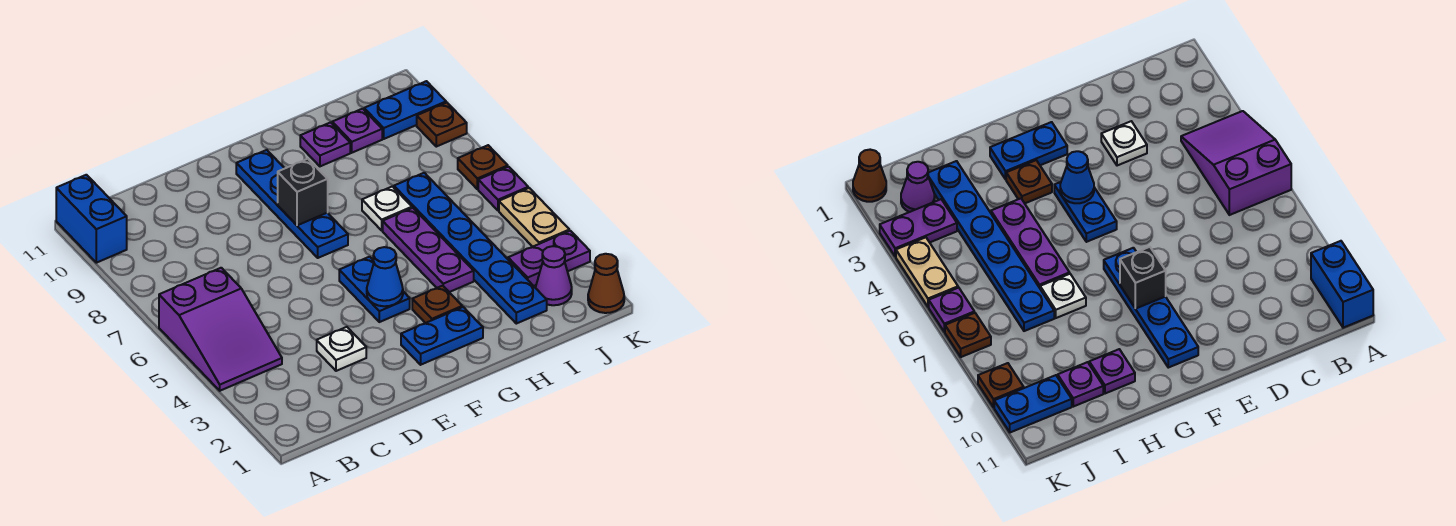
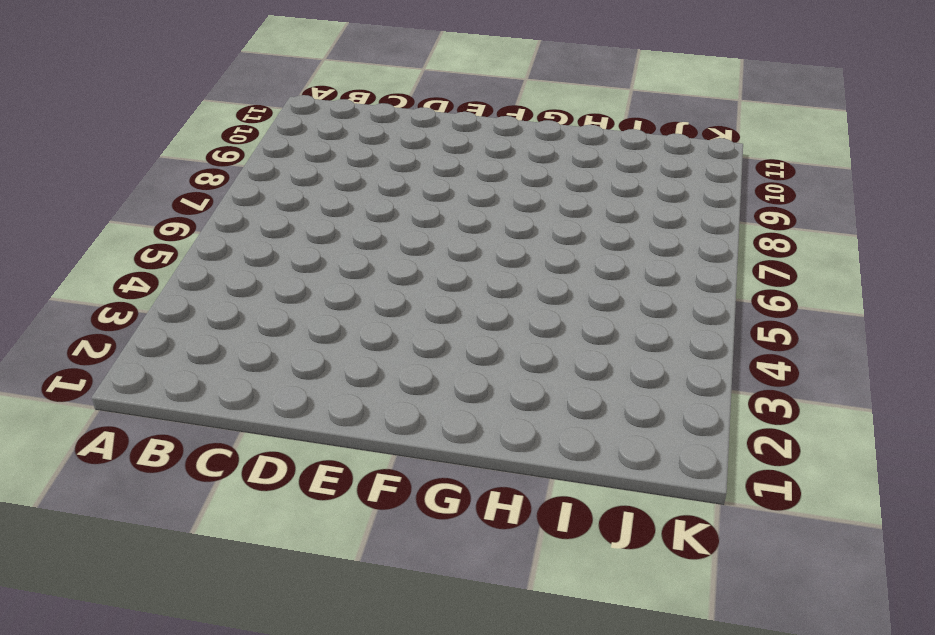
none -> purple 2x3 slope [159,268,282,391]
none -> blue 1x2 brick [56,175,127,263]
none -> white 1x1 plate [317,327,366,371]

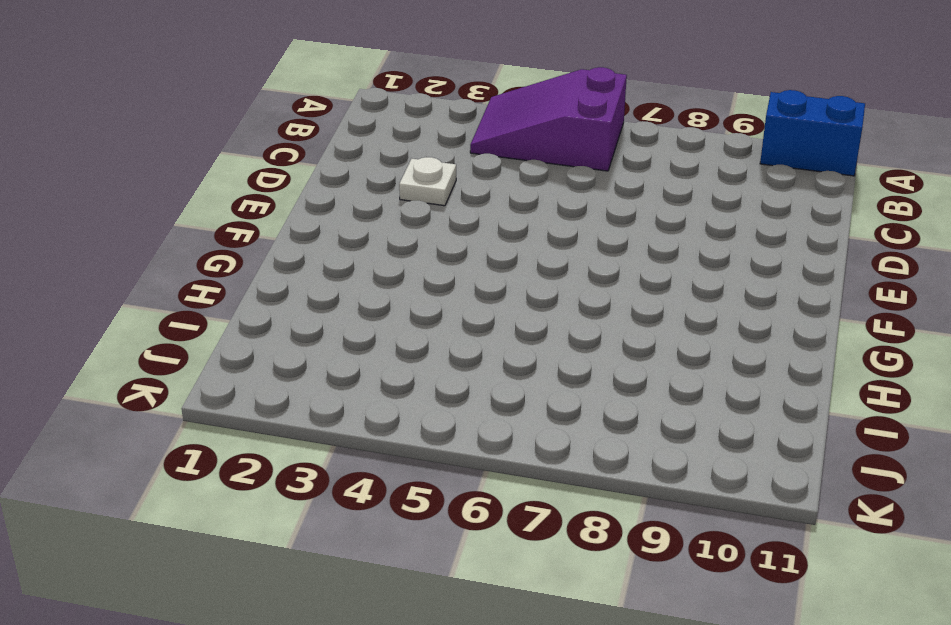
none -> blue 1x2 plate [401,307,483,365]
none -> blue 1x2 plate [339,257,410,322]
none -> blue 1x4 plate [236,150,348,258]

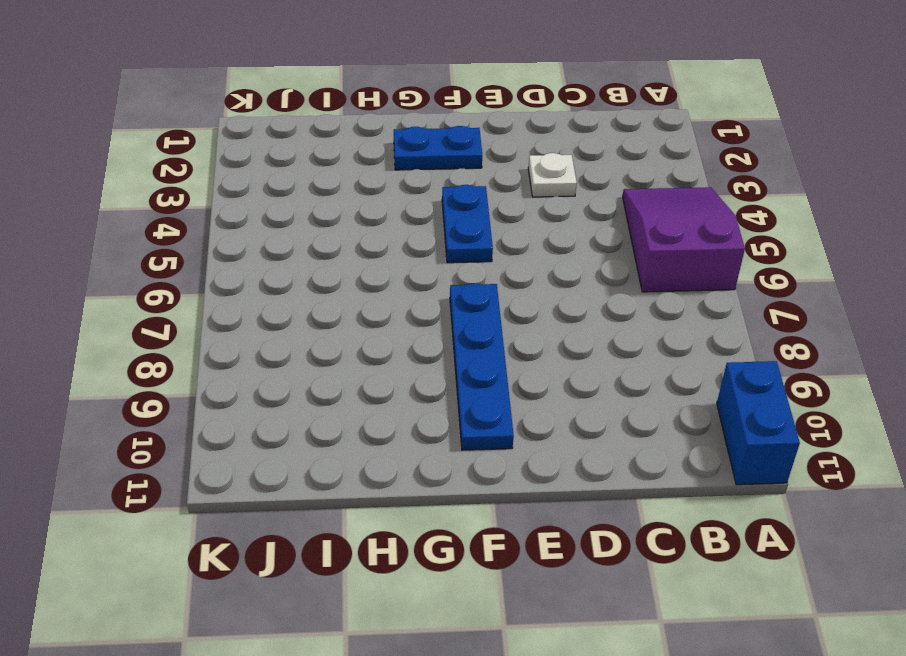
none -> brown 1x1 plate [412,286,462,323]
none -> purple 1x3 plate [383,208,474,292]
none -> white 1x1 plate [362,186,412,230]

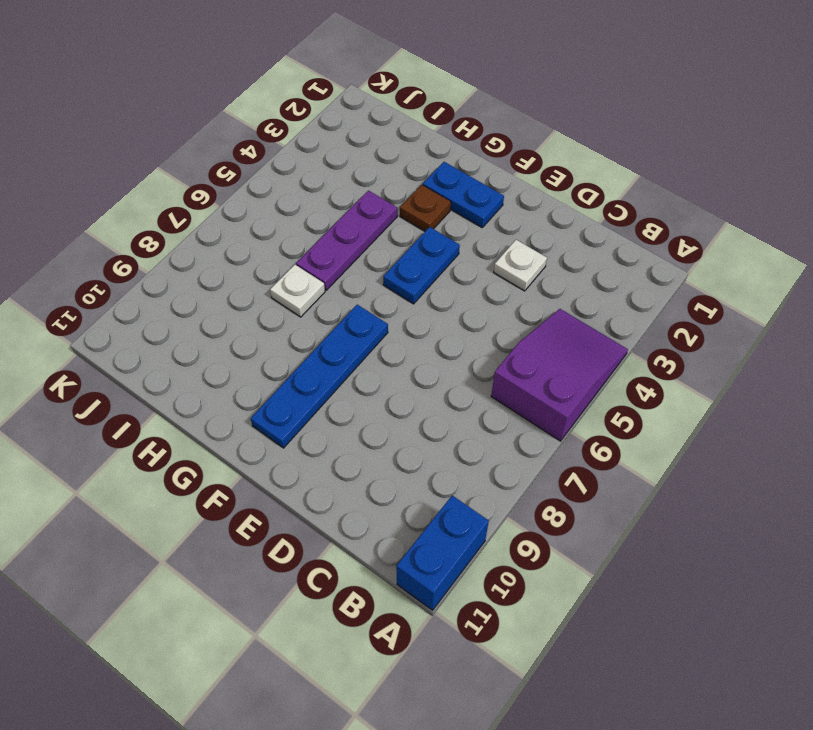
none -> purple 1x1 plate [300,122,350,166]
none -> blue 1x6 plate [394,173,547,324]
none -> purple 1x1 plate [332,109,382,153]

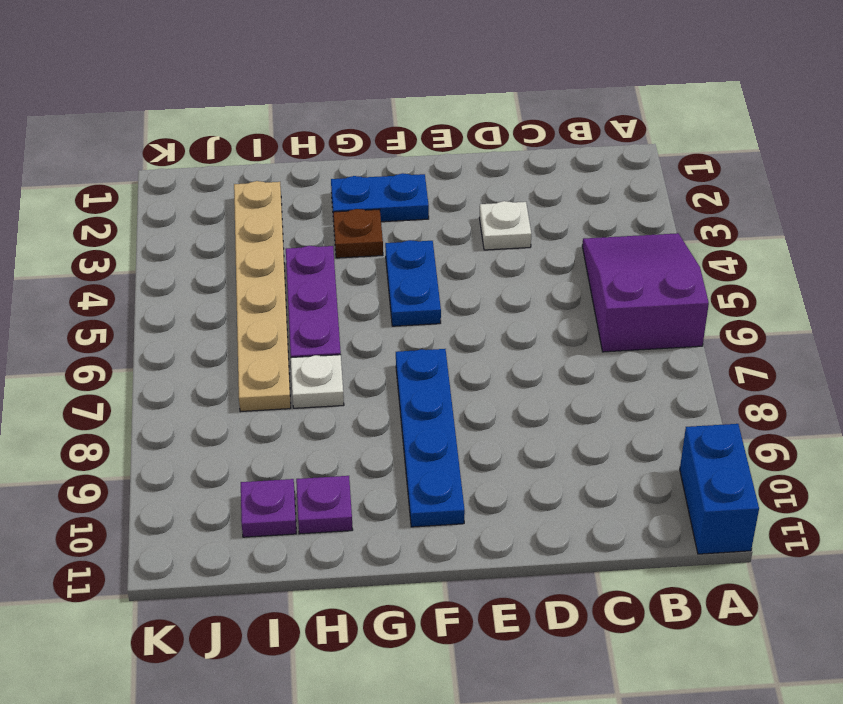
tan 1x6 plate [234,181,291,412] -> blue 1x6 plate [394,173,547,324]
none -> purple 1x1 cone [536,246,572,305]
none -> purple 1x2 plate [508,231,590,286]
none -> blue 1x2 plate [364,81,446,139]

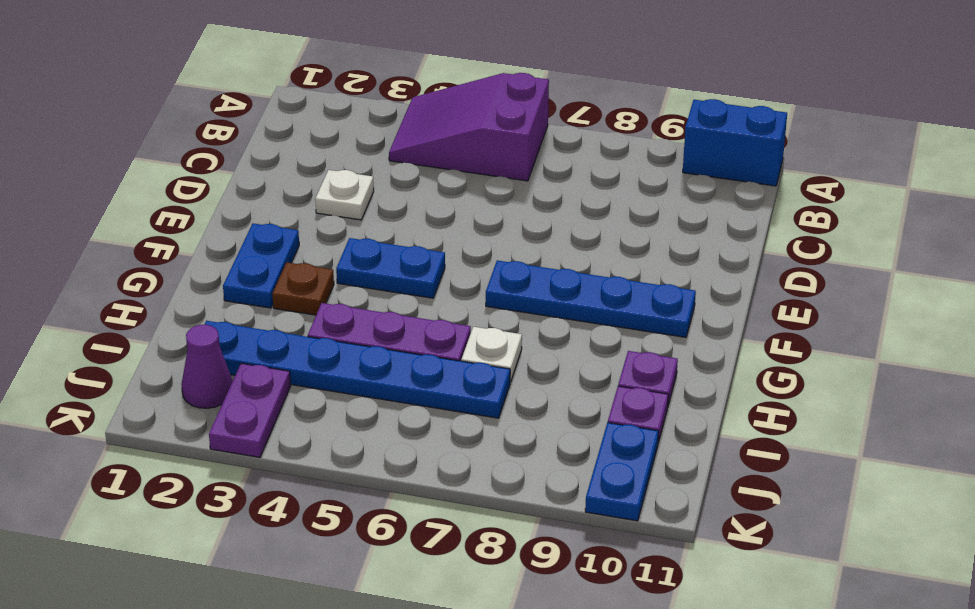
none -> brown 1x1 cone [588,254,624,313]
none -> tan 1x2 plate [499,188,569,247]
none -> purple 1x1 plate [478,167,528,211]

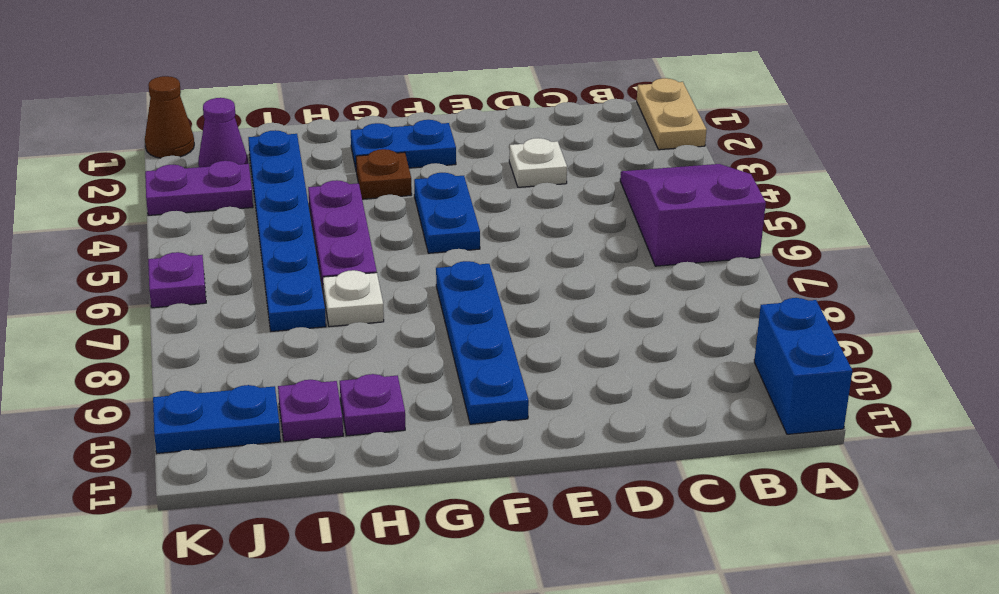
tan 1x2 plate [637,78,707,150] -> tan 1x2 plate moved to [499,188,569,247]
none -> brown 1x1 plate [458,145,508,189]
none -> brown 1x1 plate [417,103,467,147]
none -> blue 1x1 cone [367,247,403,306]

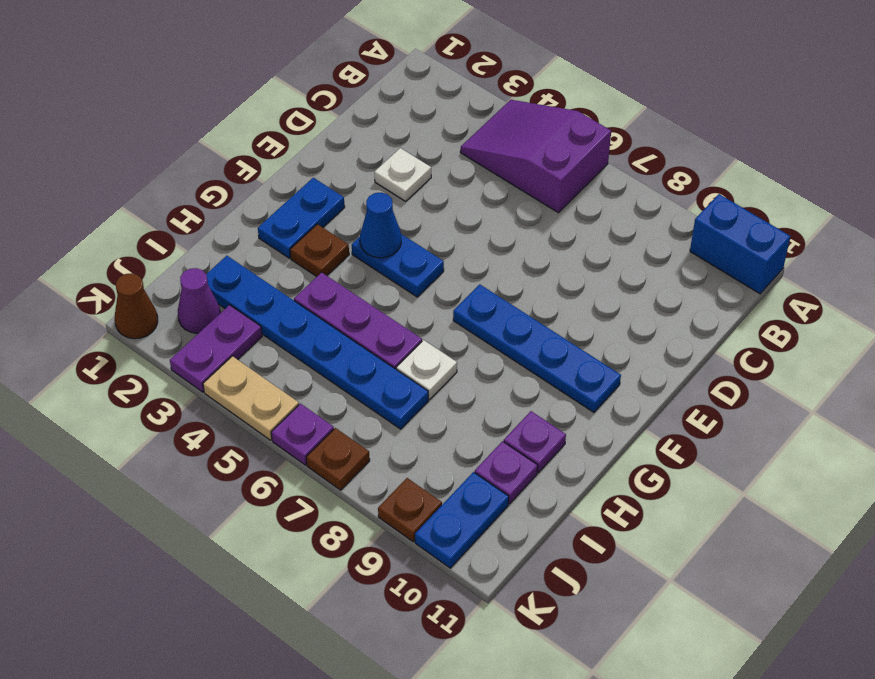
none -> black 1x1 brick [278,159,328,225]

